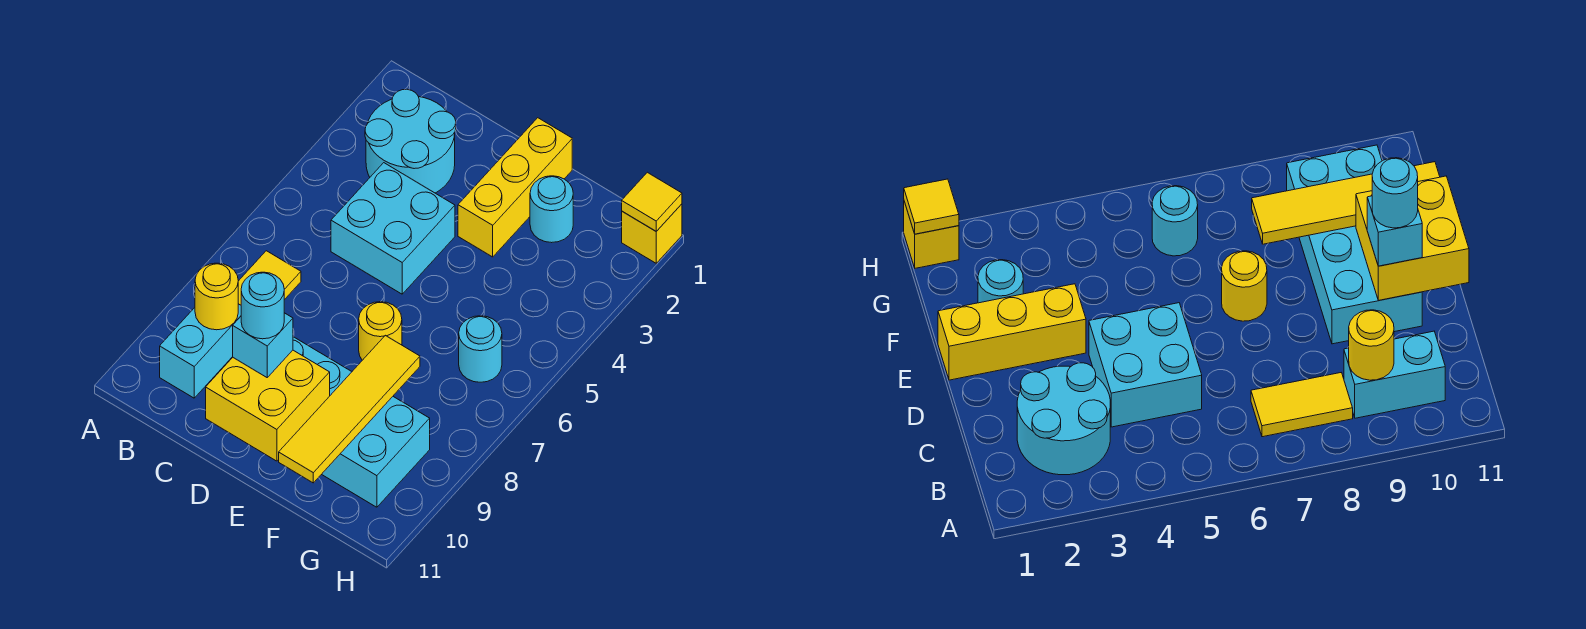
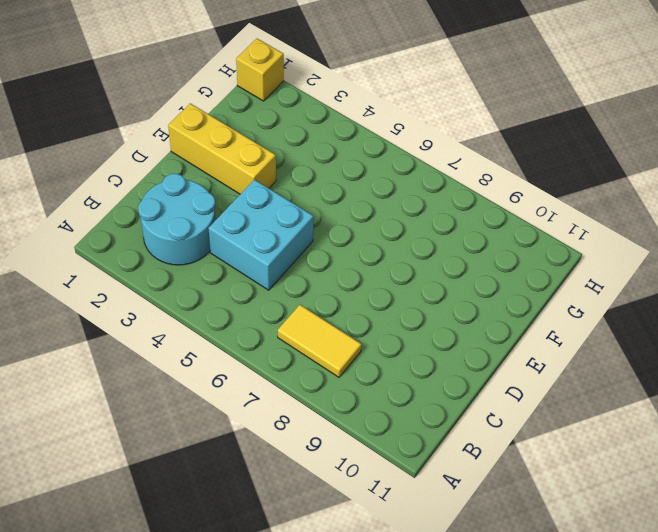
none -> cyan 1x2 brick [160,304,241,398]
none -> cyan 2x4 brick [293,337,430,507]
none -> yellow 1x1 round brick [359,302,402,360]

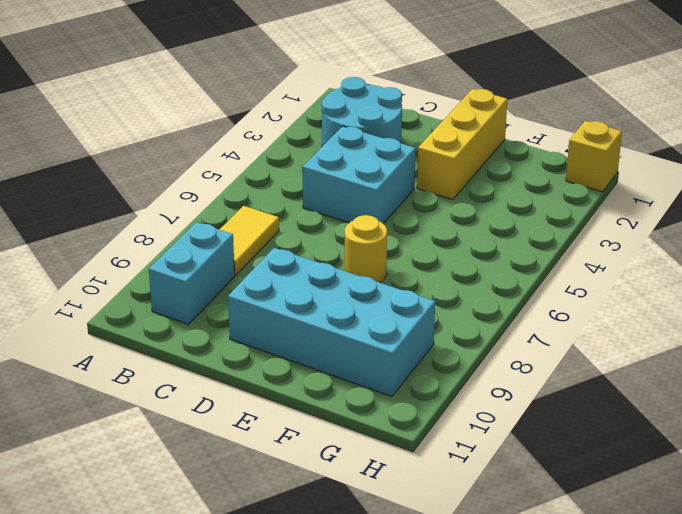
none -> cyan 1x1 round brick [530,176,573,243]
none -> cyan 1x1 round brick [459,316,502,382]
none -> yellow 1x1 round brick [195,263,238,330]

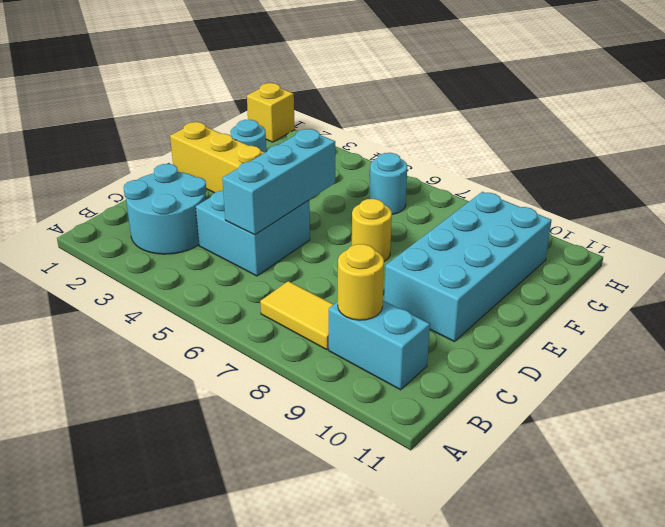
cyan 1x3 brick [222,129,335,235] -> none
none -> yellow 2x2 brick [206,350,330,461]
none -> yellow 1x4 tile [279,335,420,483]
none -> yellow 1x1 tile [622,172,682,231]

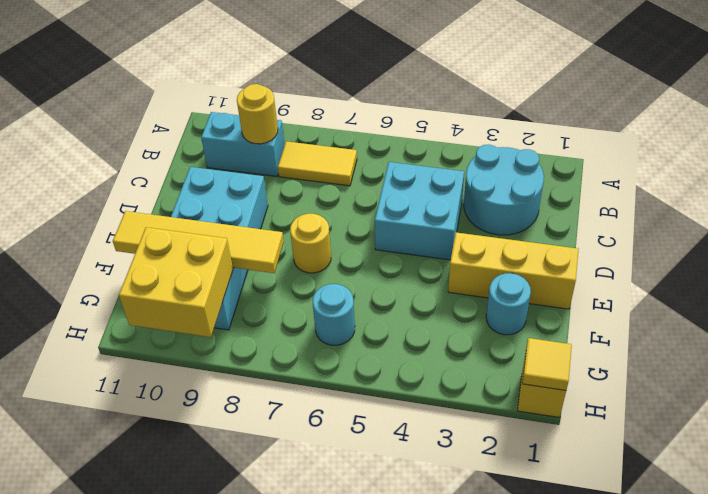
yellow 2x2 brick [119,227,233,337] -> yellow 2x2 brick moved to [206,350,330,461]
none -> cyan 1x1 brick [233,313,293,377]
none -> cyan 1x1 round brick [241,272,284,339]

